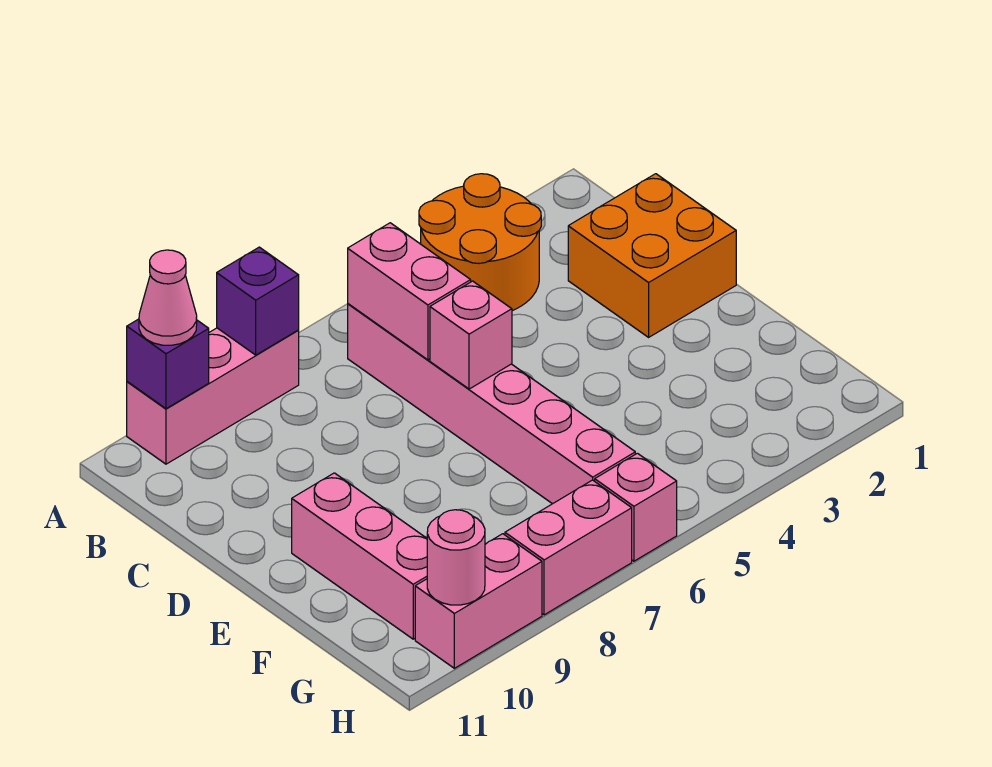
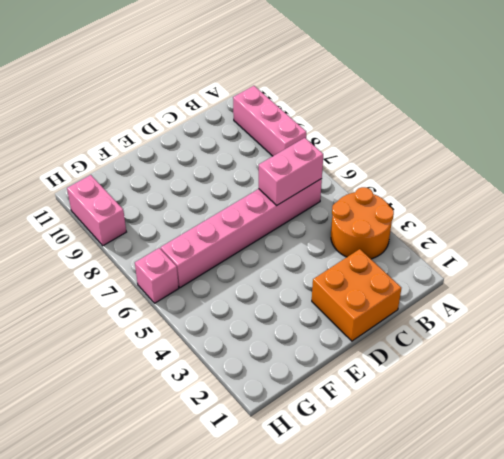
none -> pink 1x3 brick [292,473,427,639]
none -> pink 1x2 brick [505,480,632,615]
none -> purple 1x1 brick [217,247,299,355]

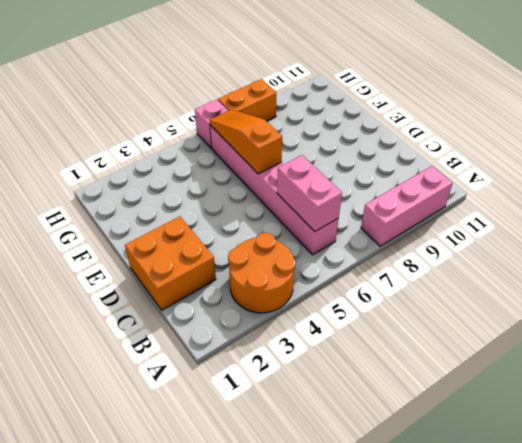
orange 1x3 slope [210,110,282,174] -> none
orange 1x2 brick [218,79,276,121] -> pink 1x2 brick [505,480,632,615]
none -> pink 1x3 brick [292,473,427,639]
none -> pink 1x2 brick [415,534,542,668]
none -> purple 1x1 brick [217,247,299,355]

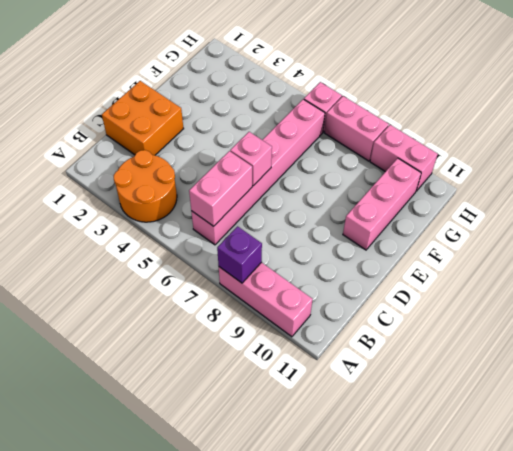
none -> purple 1x1 brick [127,319,209,409]
none -> pink 1x1 round brick [427,510,485,605]
none -> pink 1x1 cone [139,250,197,345]

